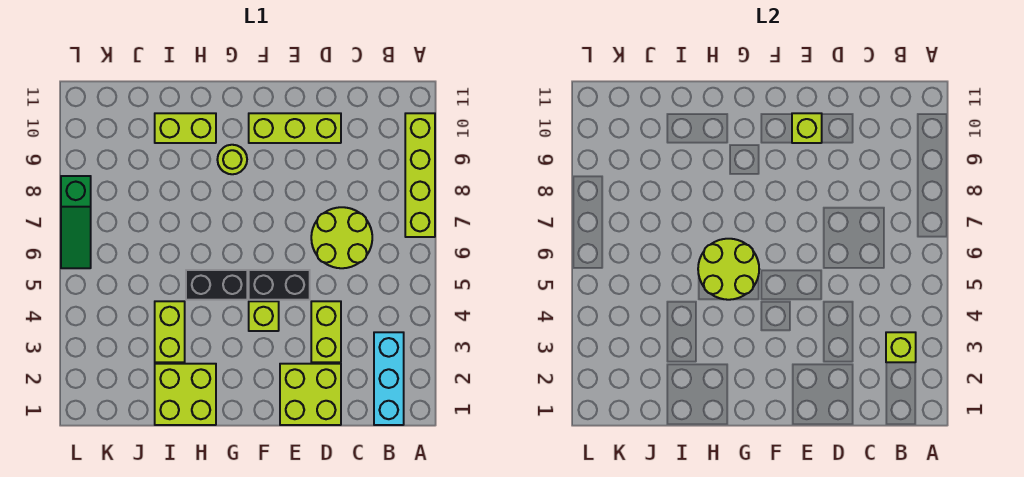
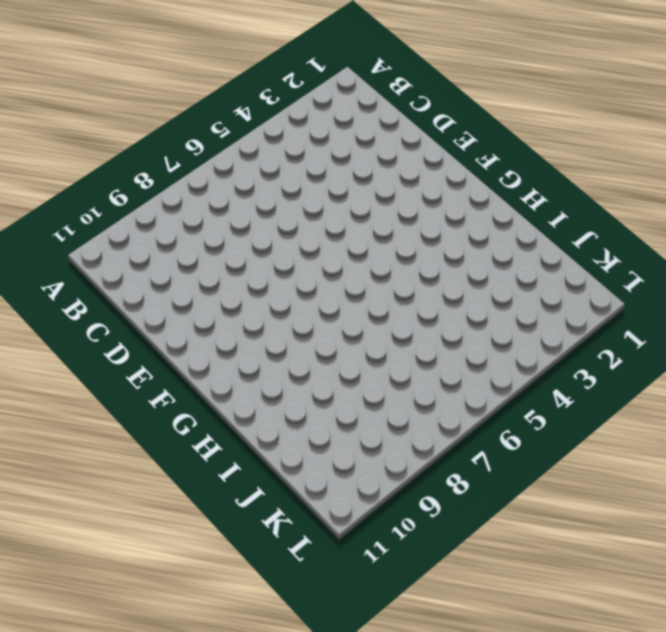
none -> lime 1x4 brick [405,113,435,237]
none -> cyan 1x3 brick [374,332,404,425]
none -> lime 2x2 round brick [311,207,372,268]

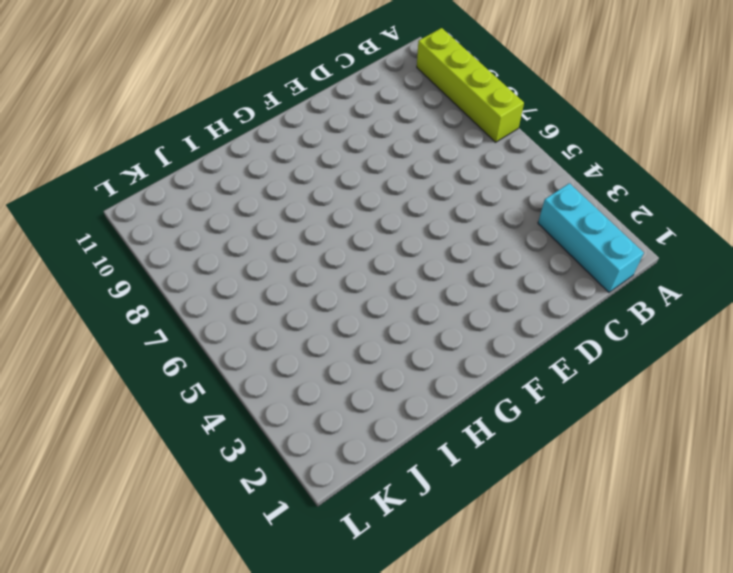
none -> lime 2x2 round brick [311,207,372,268]
none -> lime 2x2 brick [280,364,341,425]
none -> lime 1x2 brick [311,301,341,362]

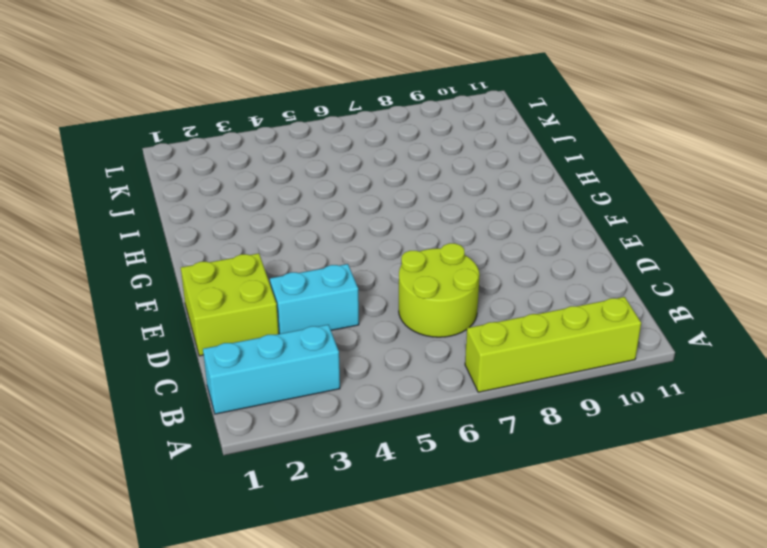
cyan 1x2 brick [270,264,359,334] -> lime 1x2 brick [311,301,341,362]
none -> lime 1x3 brick [249,113,341,143]
none -> black 1x2 brick [249,270,310,300]
none -> lime 1x1 brick [249,301,279,331]

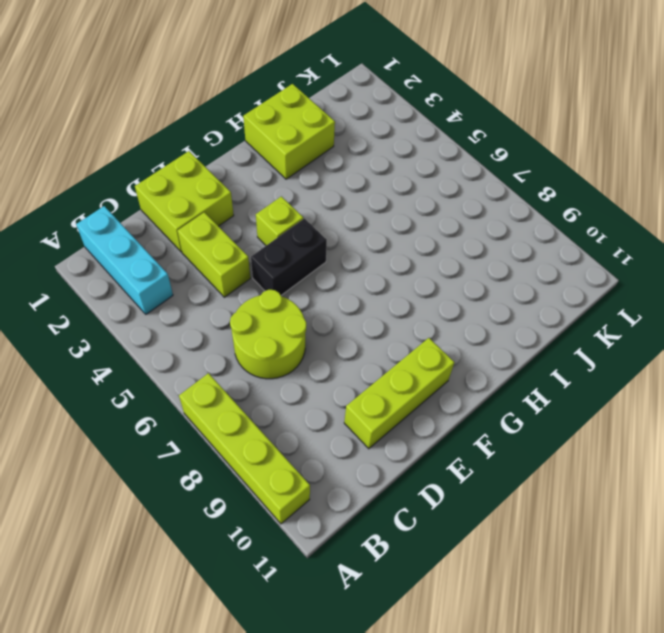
none -> black 1x2 brick [186,270,247,300]
none -> lime 1x1 round brick [217,145,247,174]
none -> lime 1x2 brick [155,113,216,143]

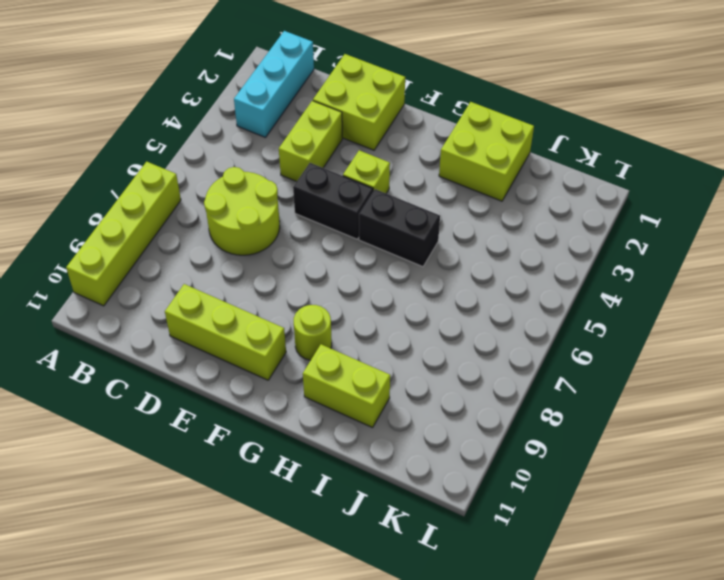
none -> lime 1x2 brick [155,301,185,362]
none -> green 1x3 slope [61,176,91,268]
none -> lime 1x1 brick [886,332,916,362]

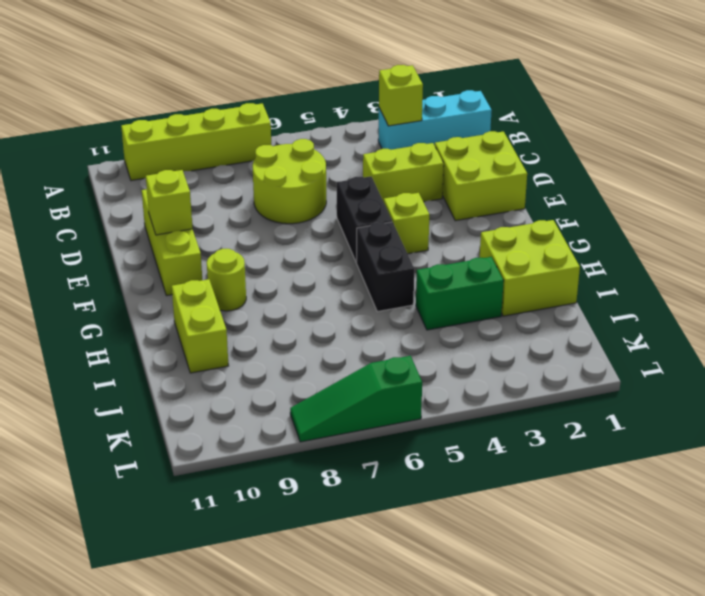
green 1x2 brick [416,257,504,330] -> lime 1x2 brick [155,301,185,362]
green 1x3 slope [290,356,422,442] -> green 1x3 slope turned to [61,176,91,268]
none -> lime 2x2 round brick [698,239,759,300]

